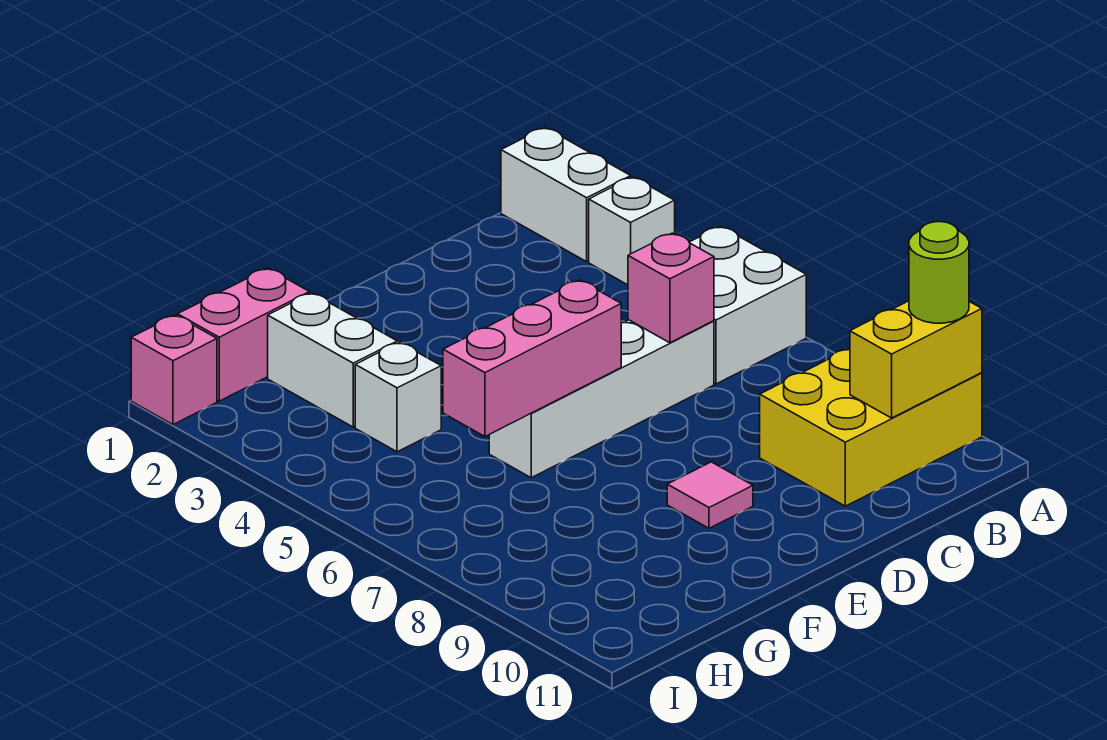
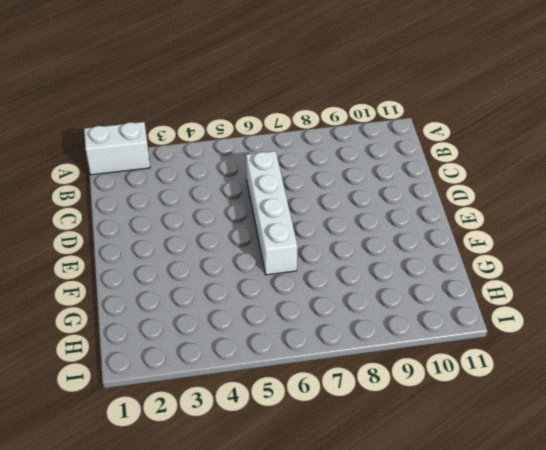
none -> white 1x1 brick [589,177,675,285]
none -> white 2x2 brick [689,226,806,384]
none -> yellow 2x3 brick [760,349,982,506]

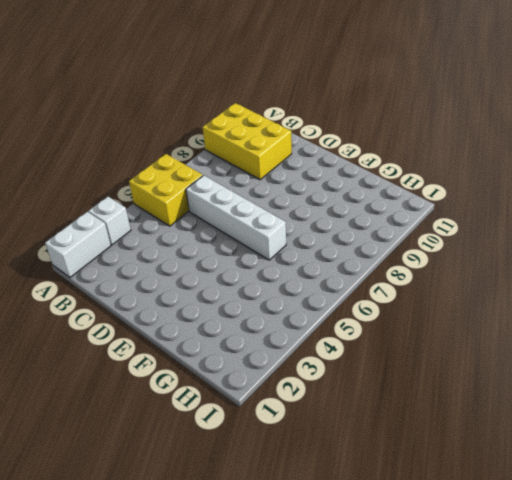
yellow 2x2 brick [129,154,203,226] -> white 2x2 brick [689,226,806,384]
none -> pink 1x1 tile [667,462,753,528]
none -> pink 1x2 brick [177,268,309,401]
none -> white 1x2 brick [268,293,397,427]

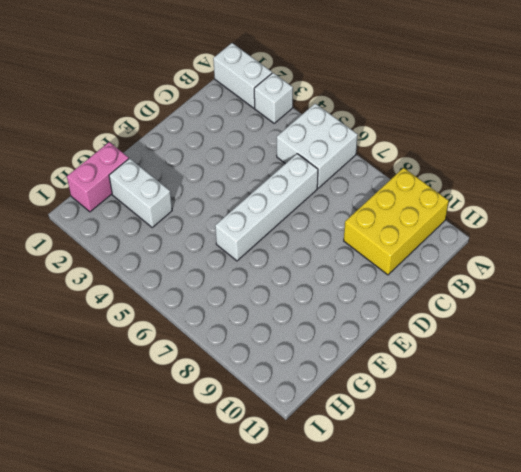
none -> pink 1x1 tile [667,462,753,528]
none -> white 1x1 brick [355,342,441,452]
none -> pink 1x1 brick [131,315,217,425]

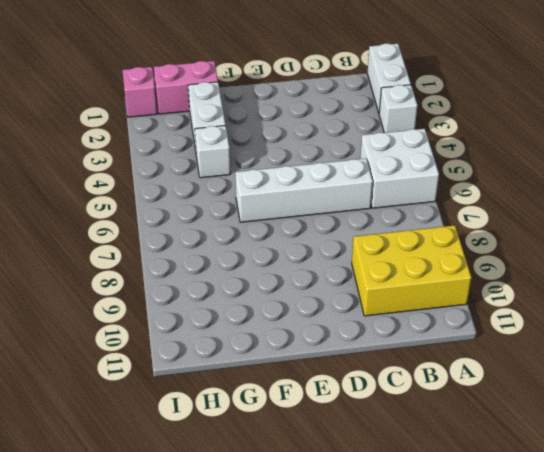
none -> pink 1x1 tile [667,462,753,528]
none -> yellow 1x2 brick [850,301,982,418]
none -> pink 1x1 brick [628,233,714,343]

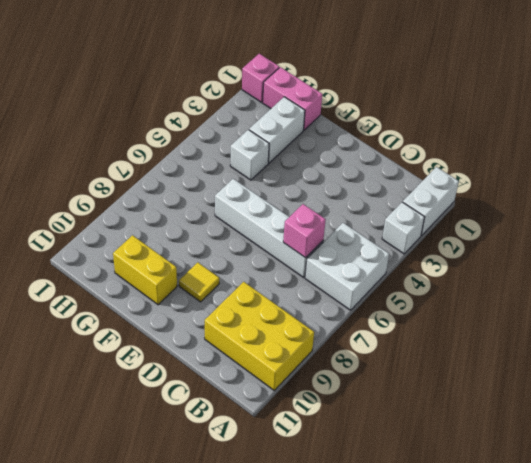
yellow 1x1 tile [179,263,219,302] -> pink 1x1 tile [667,462,753,528]
yellow 1x2 brick [113,235,177,305] -> yellow 1x2 brick moved to [850,301,982,418]
none -> pink 1x3 brick [443,280,621,436]
none -> lime 1x1 round brick [909,222,969,323]

